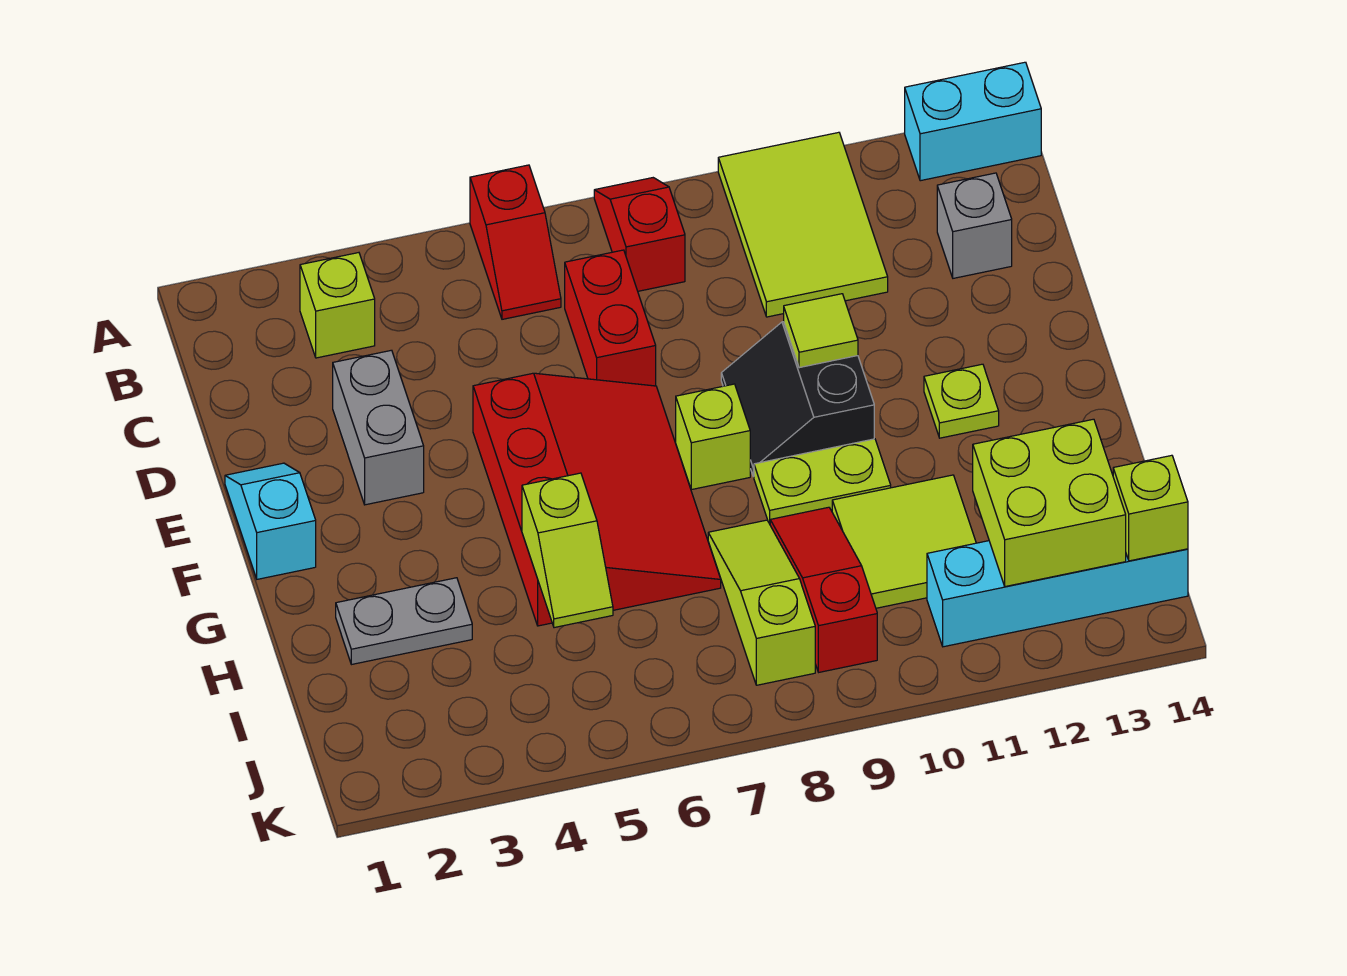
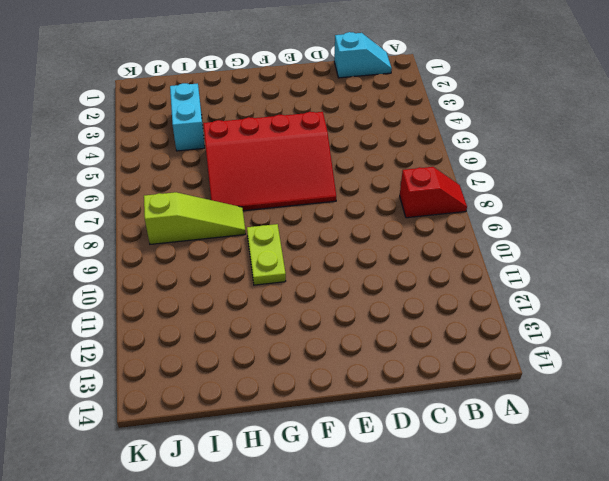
cyan 1x2 slope [334,32,392,78] -> cyan 1x2 slope moved to [225,463,316,579]
cyan 1x2 brick [170,83,205,151] -> cyan 1x2 brick moved to [905,62,1041,181]
none -> red 1x2 slope [470,165,561,319]
none -> lime 2x3 tile [718,132,888,317]
none -> lime 1x1 brick [300,253,375,358]

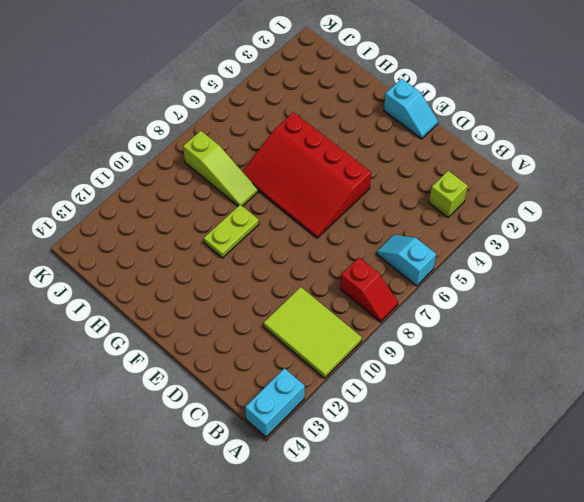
cyan 1x2 slope [376,235,436,286] -> red 1x2 slope [470,165,561,319]
none -> red 1x2 brick [565,250,656,386]
none -> grey 1x1 brick [937,173,1012,278]
none -> grey 1x2 brick [333,350,424,505]

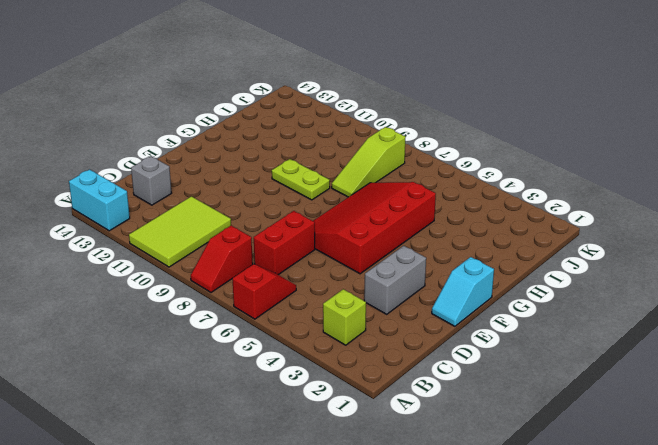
none -> black 2x2 slope [721,322,874,477]
none -> lime 1x1 brick [676,384,750,490]
none -> lime 1x1 plate [924,364,999,438]

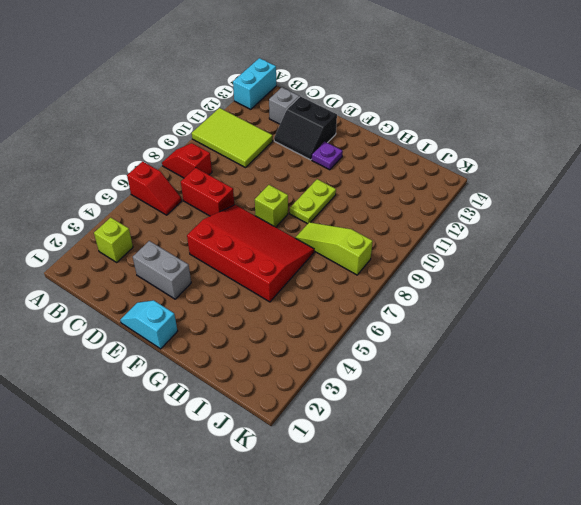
black 2x2 slope [274,96,337,160] -> black 2x2 slope moved to [721,322,874,477]
purple 1x1 plate [312,142,343,170] -> lime 1x1 plate [924,364,999,438]
none -> grey 1x2 plate [336,578,472,665]
none -> red 1x3 slope [770,507,877,672]
none -> lime 2x2 tile [832,475,976,608]

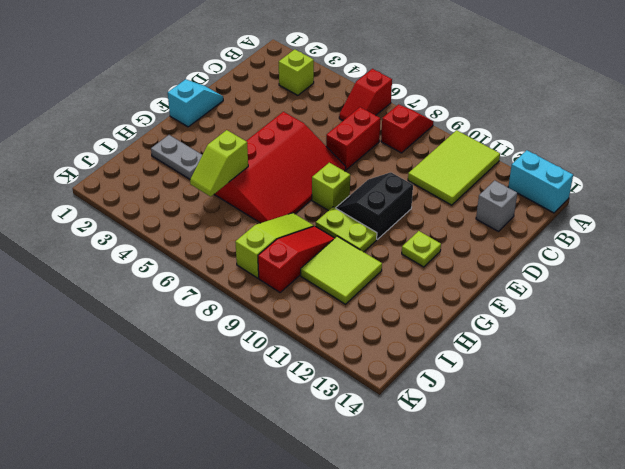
none -> grey 1x2 brick [333,350,424,505]
none -> cyan 1x4 brick [927,541,1188,647]
none -> lime 1x1 tile [784,294,858,368]

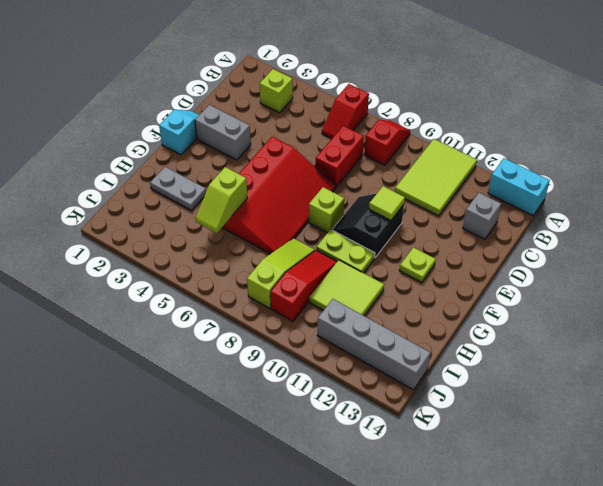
grey 1x2 brick [195,105,251,160] -> grey 1x2 brick turned to [333,350,424,505]
grey 1x4 brick [317,299,430,390] -> cyan 1x4 brick [927,541,1188,647]
none -> lime 2x2 brick [973,419,1126,587]
none -> lime 1x1 brick [1113,455,1188,561]

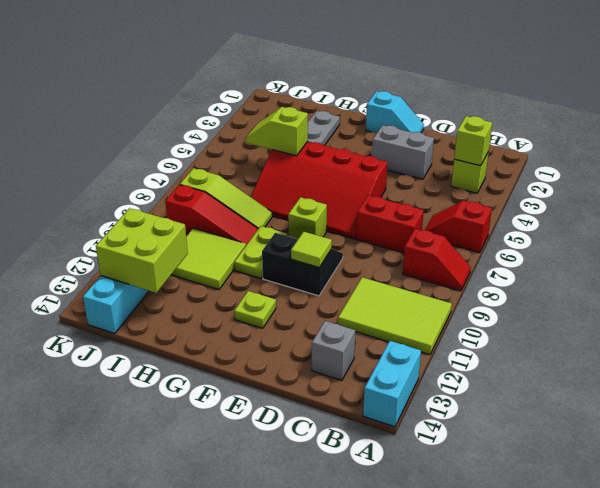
lime 1x1 brick [454,116,492,166] -> lime 1x1 brick moved to [1113,455,1188,561]

